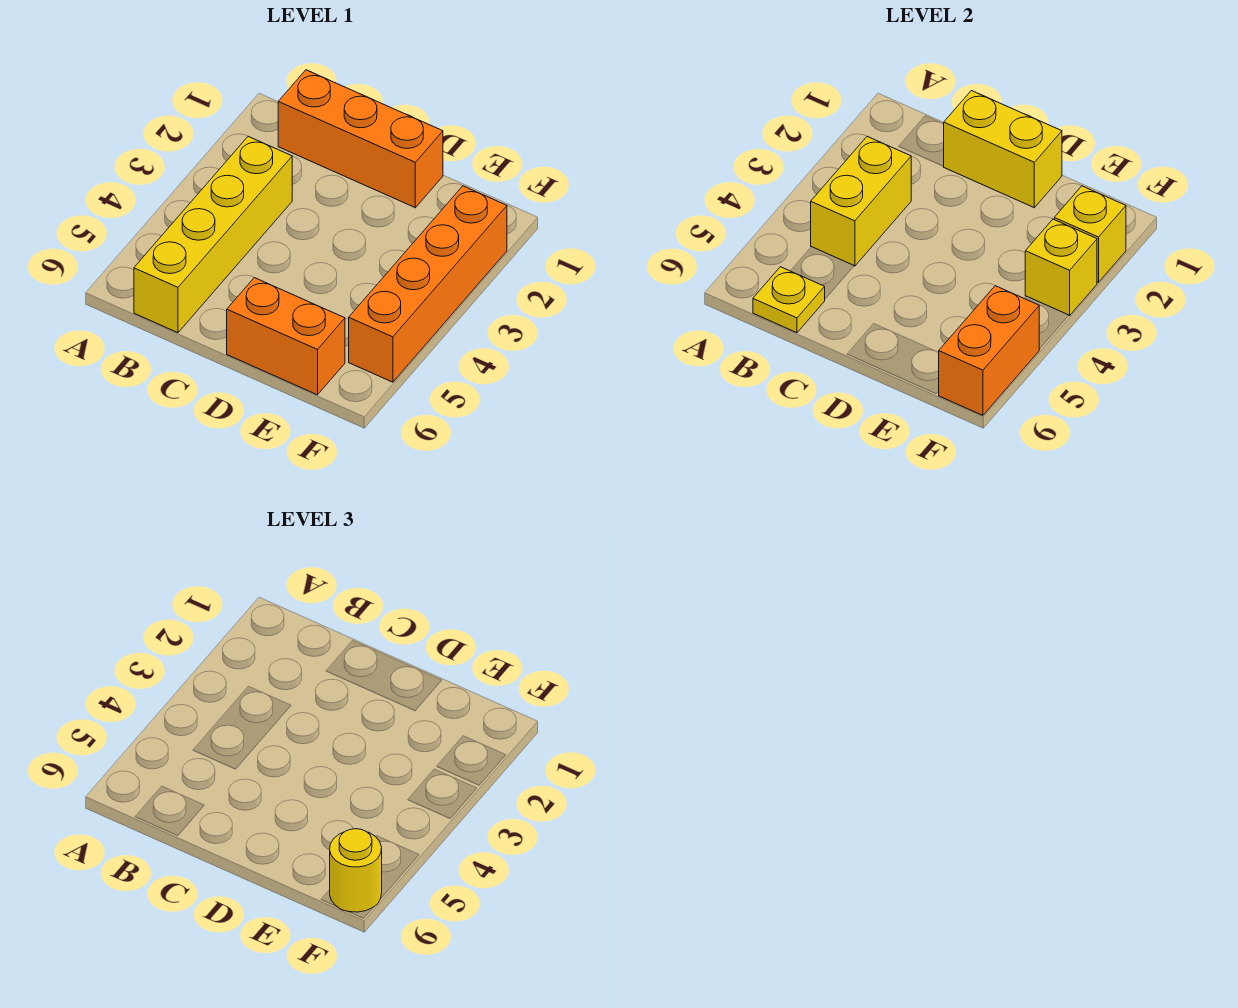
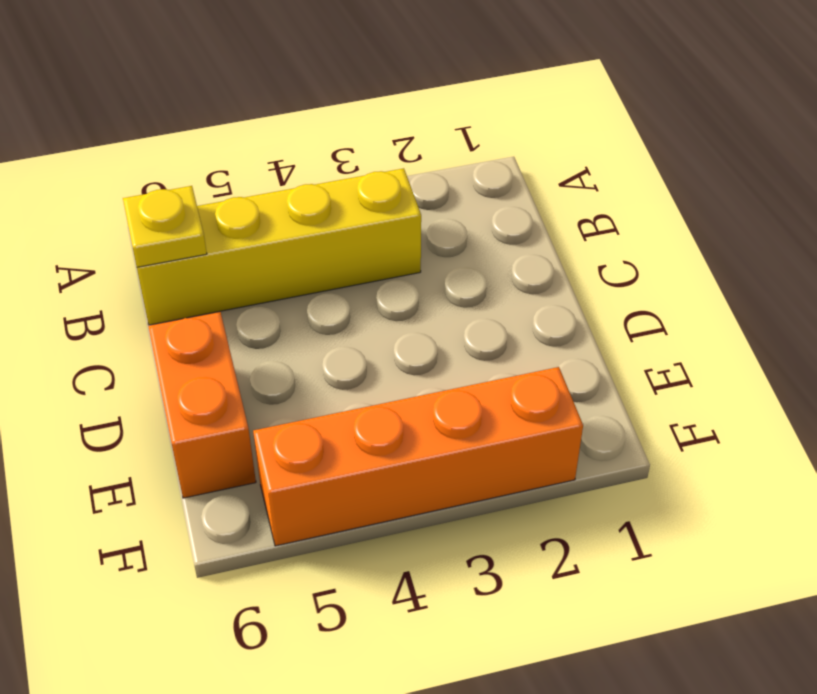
none -> orange 1x3 brick [278,70,443,208]
none -> yellow 1x2 brick [811,137,911,266]

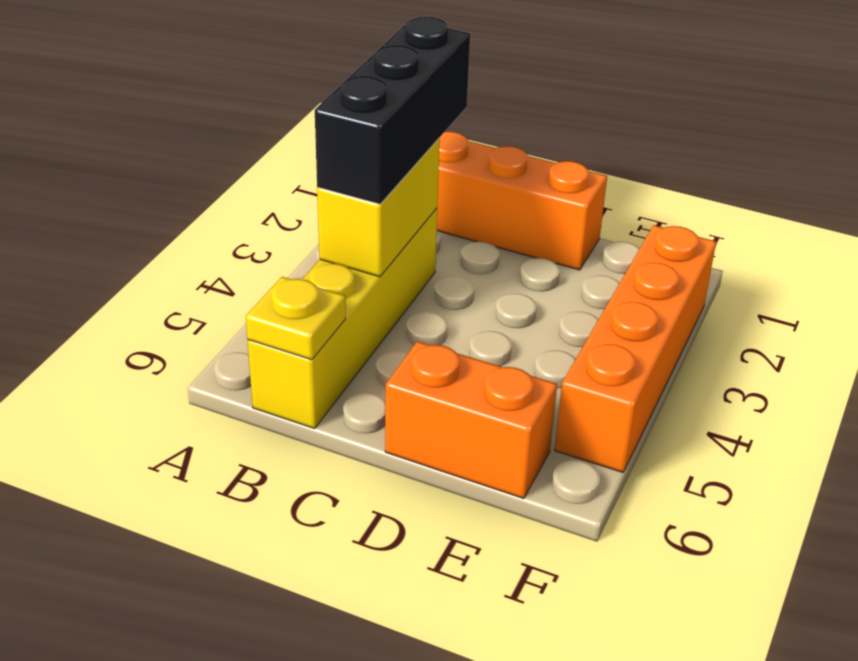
black 1x3 brick [315,17,470,204] -> none
none -> yellow 1x2 brick [943,91,1062,208]
none -> yellow 1x1 brick [1054,186,1126,282]

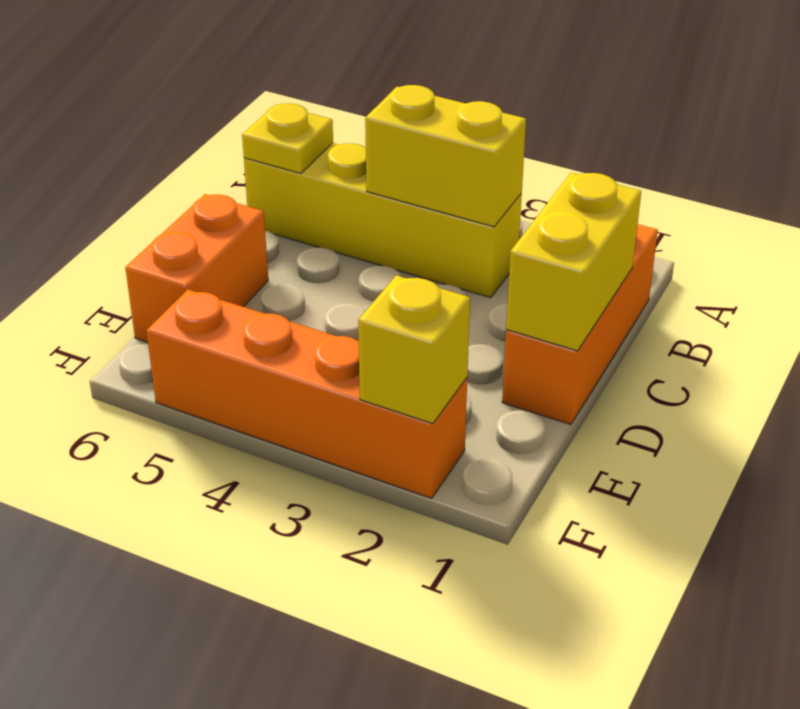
none -> yellow 1x1 brick [1025,219,1097,316]
none -> orange 1x2 brick [938,286,1039,415]

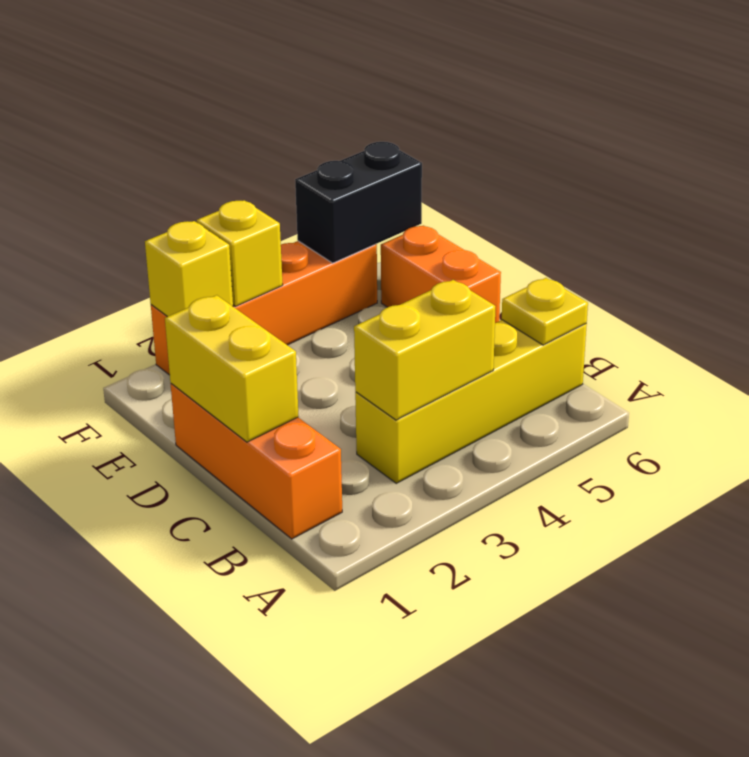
black 1x2 brick [295,142,422,263] -> orange 1x2 brick [938,286,1039,415]
none -> yellow 1x1 round brick [330,829,382,912]

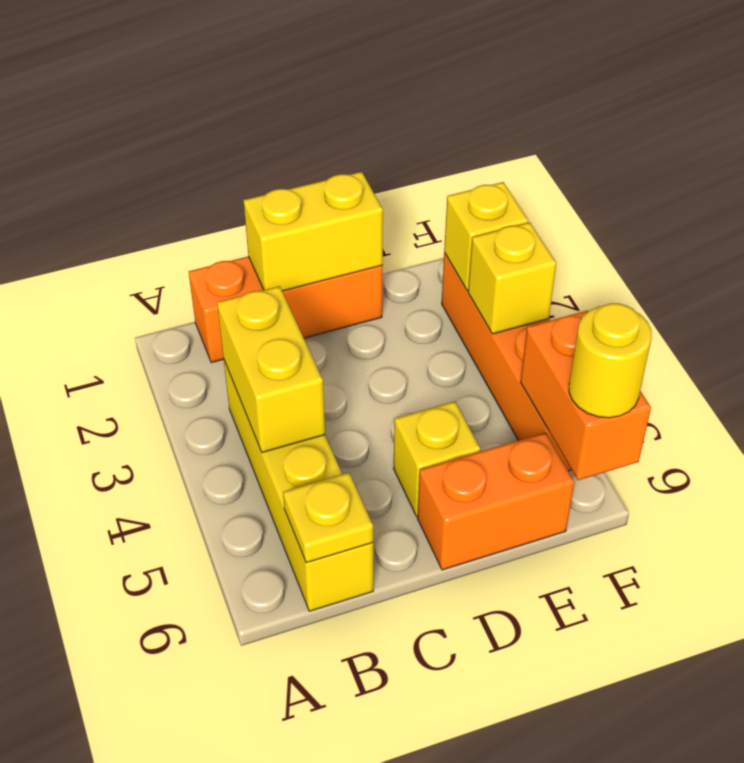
yellow 1x1 brick [394,401,481,516] -> none

